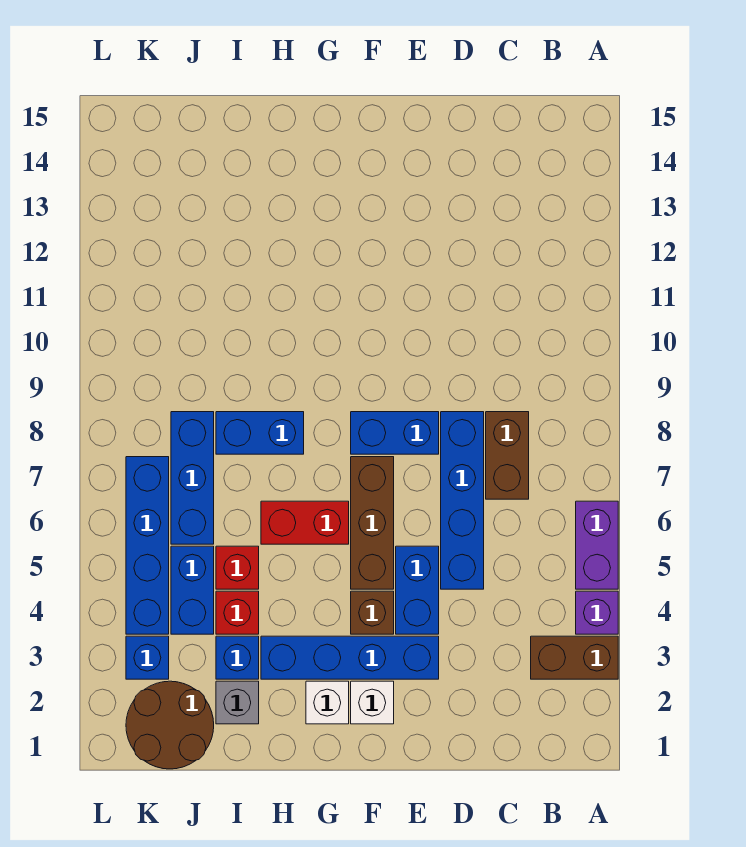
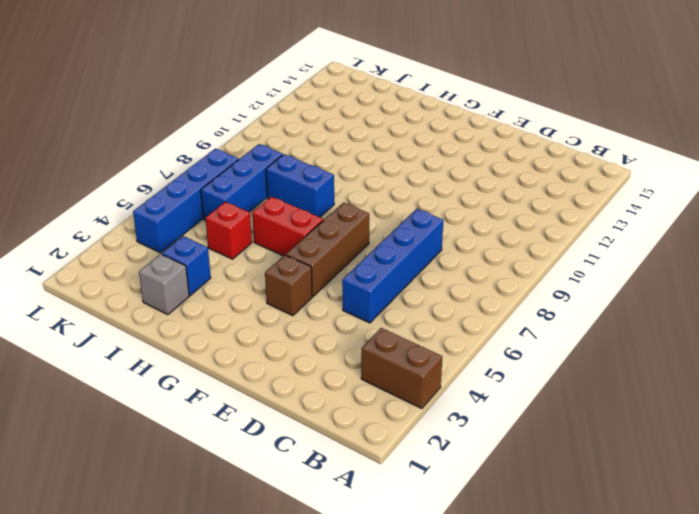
none -> purple 1x1 brick [576,591,618,634]
none -> purple 1x2 brick [576,501,618,589]
none -> brown 1x2 brick [486,412,529,499]

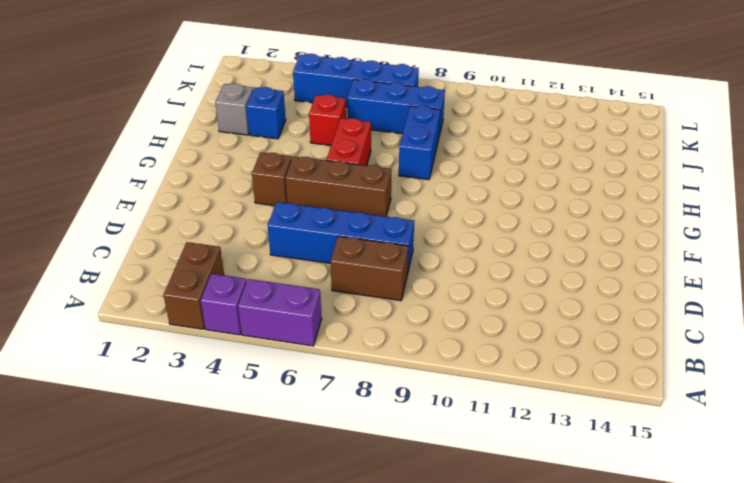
none -> blue 1x4 brick [261,636,439,679]
none -> blue 1x2 brick [396,546,439,634]
none -> blue 1x2 brick [351,412,439,454]

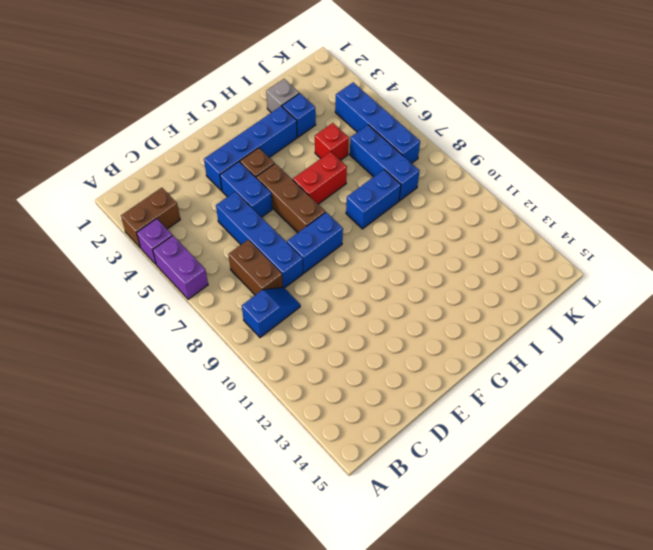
blue 1x2 slope [242,287,300,338] -> none
none -> white 1x1 brick [351,681,394,724]
none -> white 1x1 brick [306,681,349,724]
none -> red 1x1 brick [216,591,259,634]

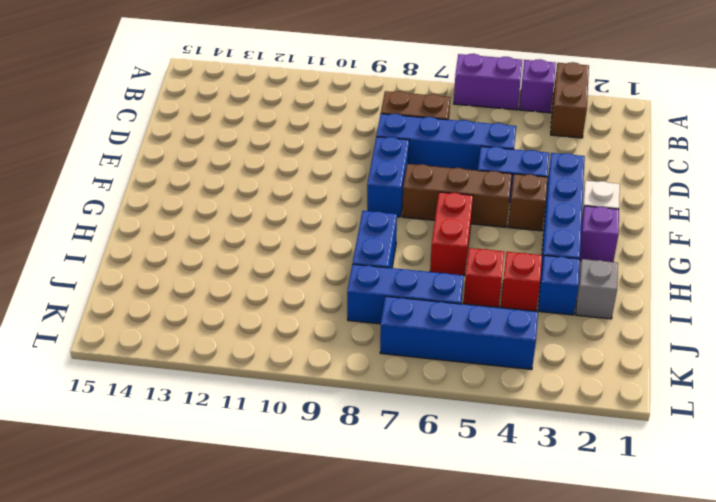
purple 1x1 brick [580,206,619,262] -> white 1x1 brick [306,681,349,724]
none -> brown 2x2 round brick [126,681,214,769]
none -> blue 1x2 brick [171,546,214,634]
none -> blue 1x1 brick [126,636,169,679]

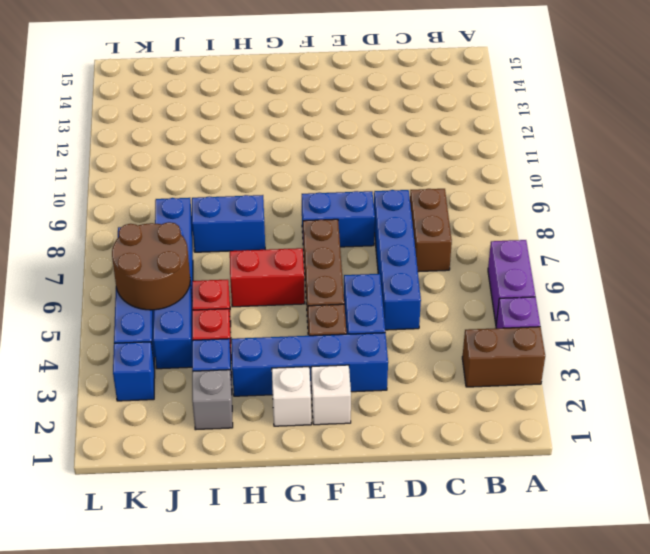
brown 2x2 round brick [112,222,190,310] -> brown 2x2 round brick moved to [126,681,214,769]

